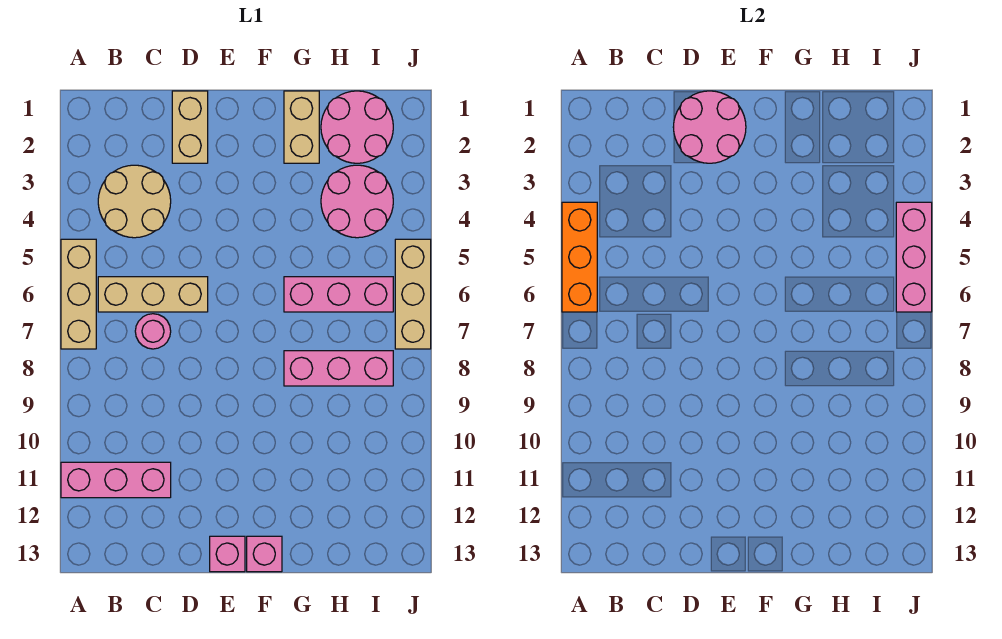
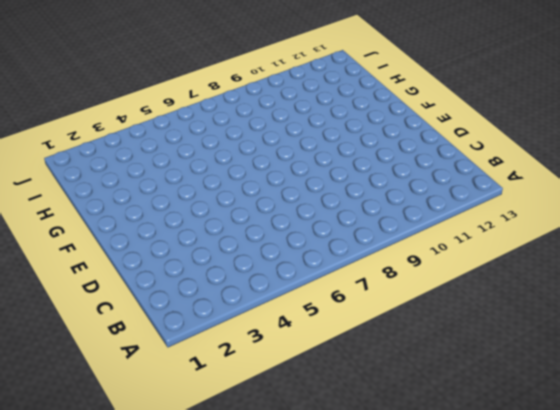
none -> tan 1x3 brick [61,239,96,349]
none -> pink 1x3 brick [61,462,171,498]
none -> tan 2x2 round brick [98,165,171,238]

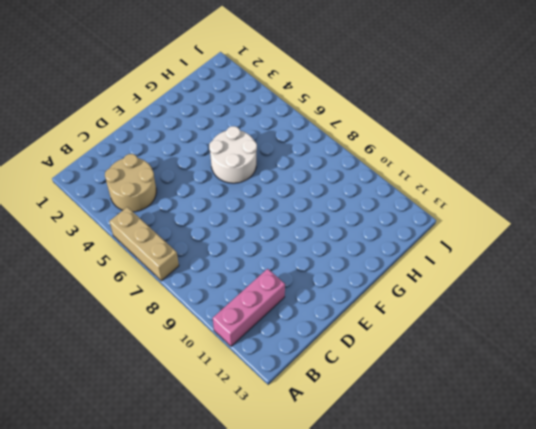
white 2x2 round brick [209,126,257,183] -> pink 1x3 brick [284,277,393,312]
none -> tan 1x3 brick [98,277,208,312]
none -> pink 1x1 round brick [135,314,171,349]
none -> tan 1x2 brick [172,91,208,163]

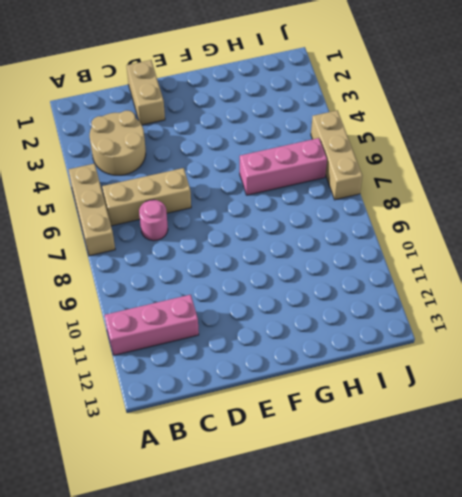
none -> pink 1x1 brick [210,536,245,572]
none -> pink 1x1 brick [247,536,282,572]
none -> tan 1x2 brick [284,91,319,163]

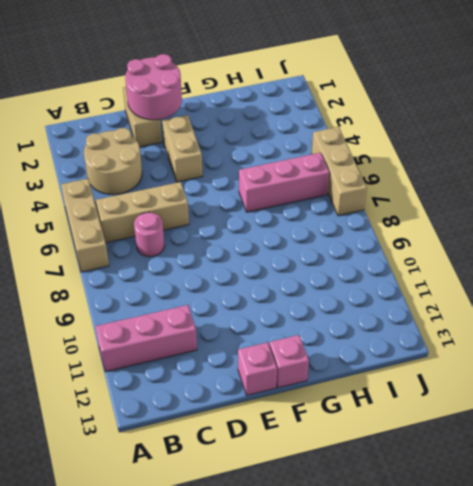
tan 1x2 brick [162,115,203,182] -> tan 1x2 brick moved to [284,91,319,163]
none -> pink 1x3 brick [284,351,393,386]
none -> pink 2x2 round brick [321,91,393,163]
none -> pink 2x2 round brick [321,165,393,238]

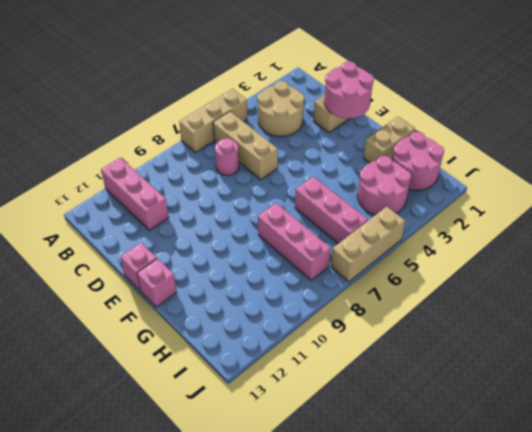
none -> orange 1x3 brick [562,202,597,312]
none -> pink 1x3 brick [896,202,932,312]

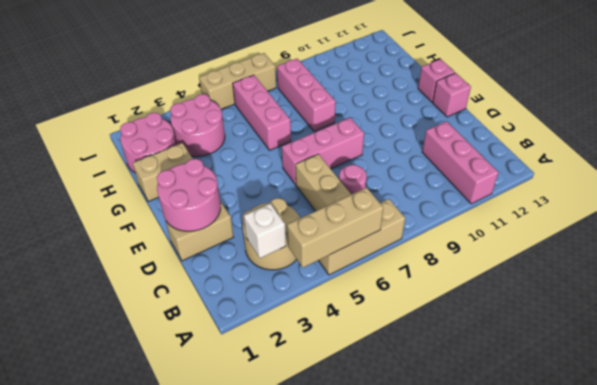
tan 1x3 brick [287,188,383,268] -> orange 1x3 brick [562,202,597,312]
white 1x1 brick [244,204,286,258] -> none
pink 1x3 brick [282,118,364,184] -> pink 1x3 brick moved to [896,202,932,312]

